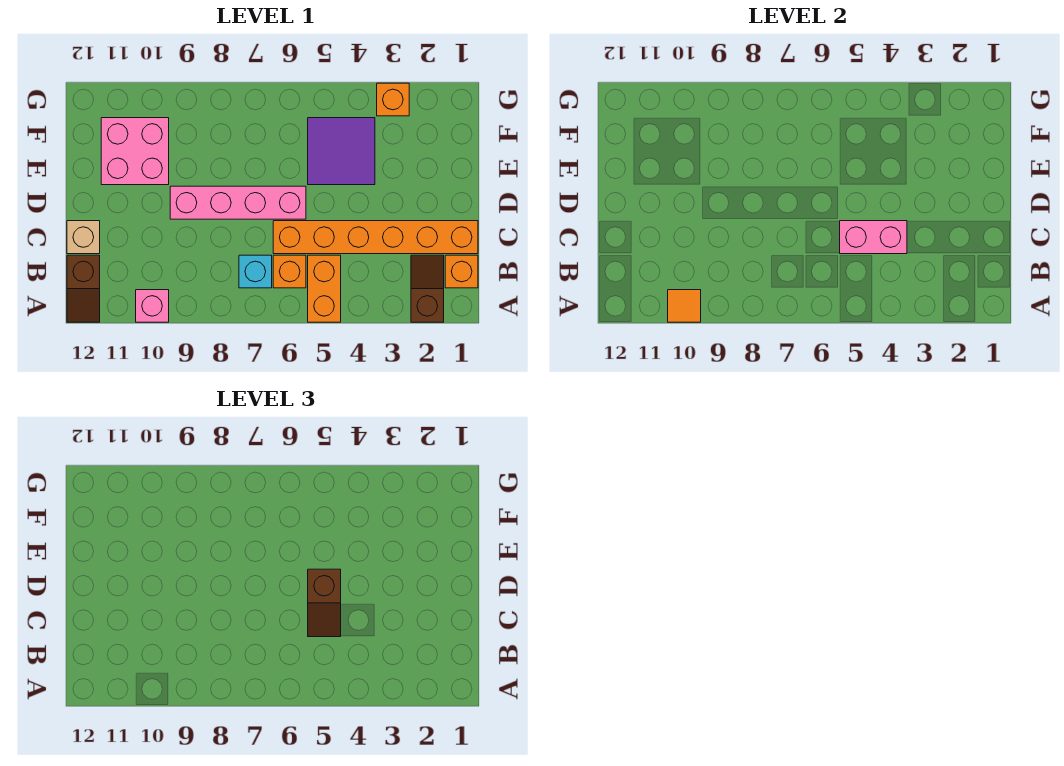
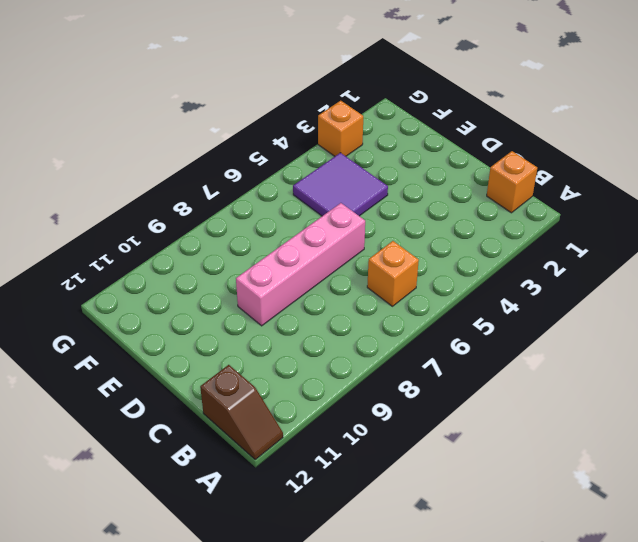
none -> brown 1x2 slope [411,255,444,322]
none -> orange 1x2 brick [308,255,341,322]
none -> pink 1x1 brick [136,290,169,322]

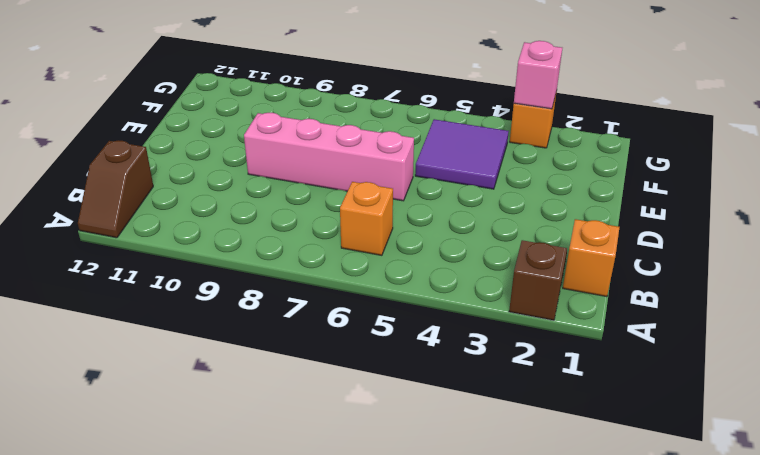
pink 1x1 brick [514,41,562,109] -> pink 1x1 brick moved to [136,290,169,322]
none -> orange 1x2 brick [308,255,341,322]
none -> cyan 1x1 brick [239,255,272,288]
none -> orange 1x6 brick [273,221,478,254]

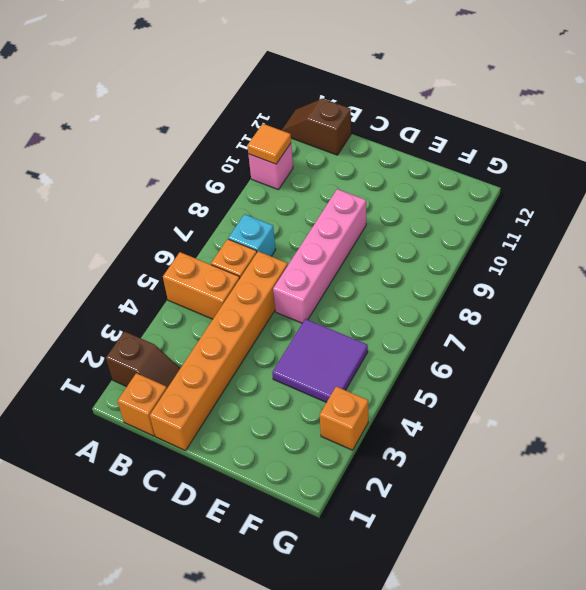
none -> tan 1x1 brick [67,221,100,254]
none -> pink 2x2 brick [101,118,169,185]
none -> pink 1x2 brick [840,221,907,254]

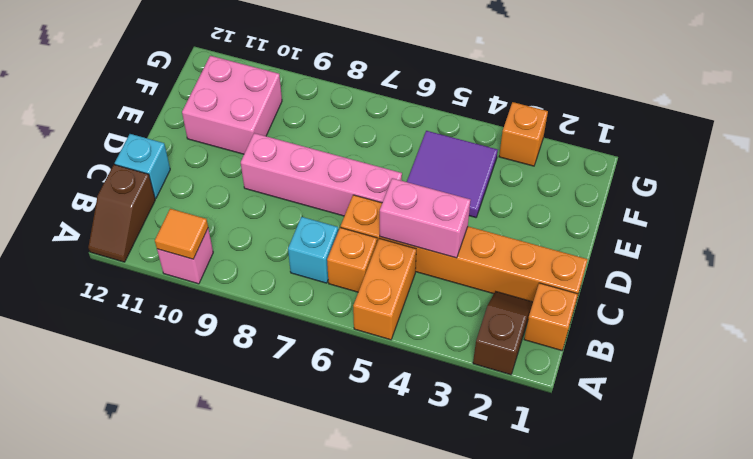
cyan 1x1 brick [115,134,170,198] -> tan 1x1 brick [67,221,100,254]
none -> brown 1x2 slope [308,569,341,637]

